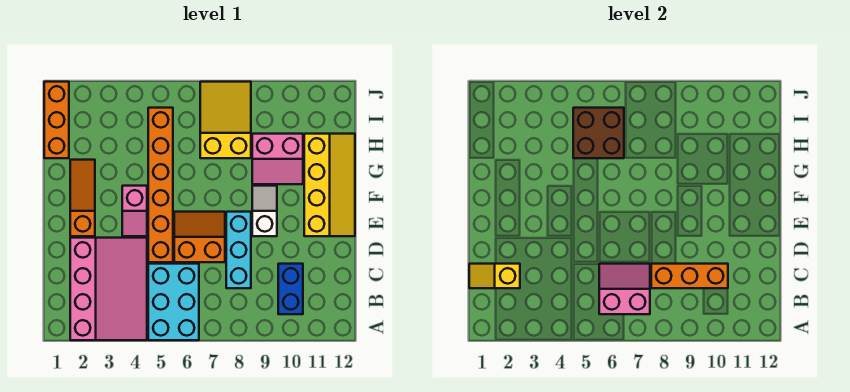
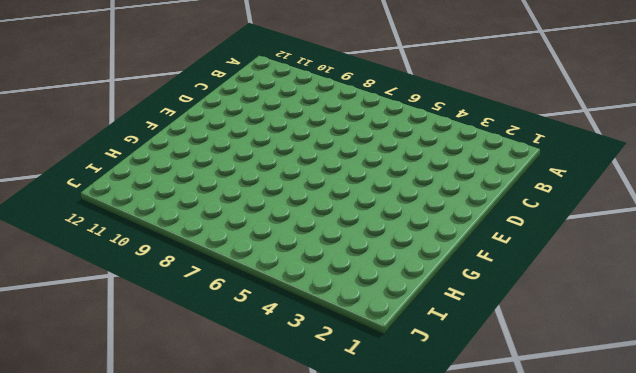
none -> pink 3x4 slope [70,238,147,340]
none -> cyan 2x3 brick [148,264,199,340]
none -> blue 1x2 brick [278,264,303,314]

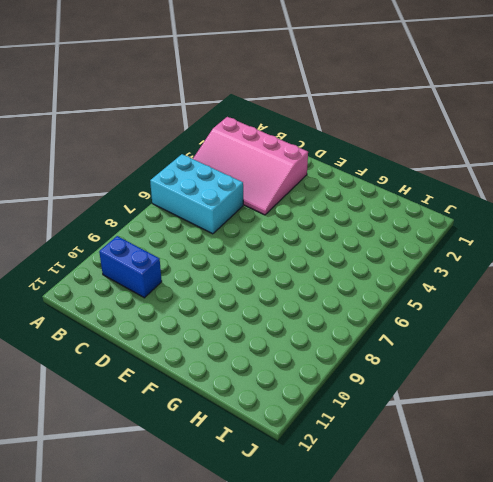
none -> cyan 1x3 brick [226,212,251,288]
none -> orange 1x6 brick [148,108,173,262]
none -> orange 2x2 slope [174,212,225,262]

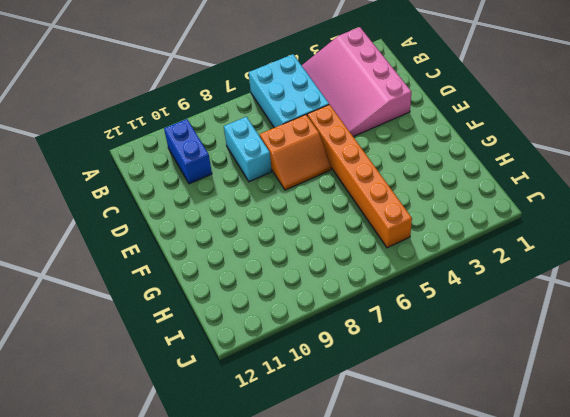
cyan 1x2 brick [224,117,272,182] -> cyan 1x3 brick [226,212,251,288]
none -> orange 1x3 slope [70,160,95,236]
none -> pink 1x2 slope [122,186,147,236]
none -> white 1x2 slope [252,186,277,236]

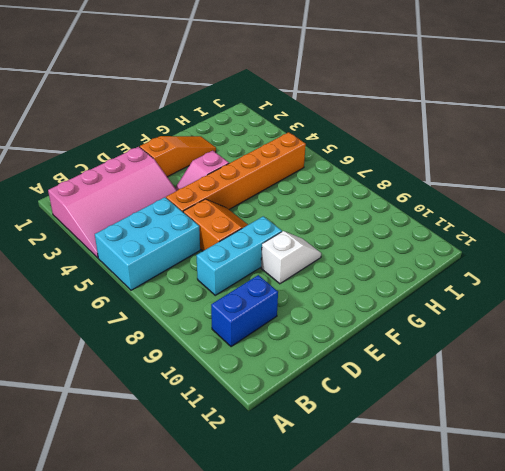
none -> yellow 2x4 slope [304,134,355,236]
none -> pink 2x2 slope [252,134,303,184]
none -> orange 1x3 brick [44,82,69,158]

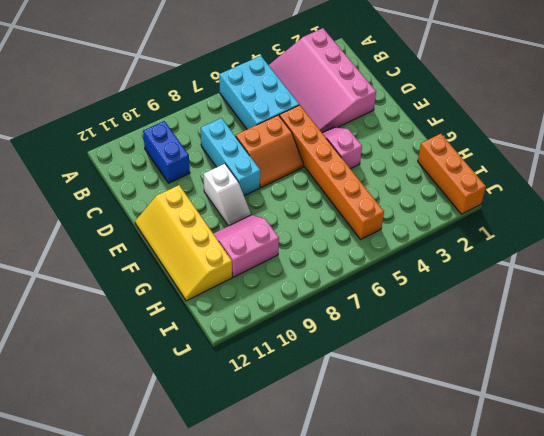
none -> orange 1x3 slope [70,160,95,236]
none -> yellow 2x3 slope [200,82,251,158]
none -> pink 2x2 slope [599,264,650,314]

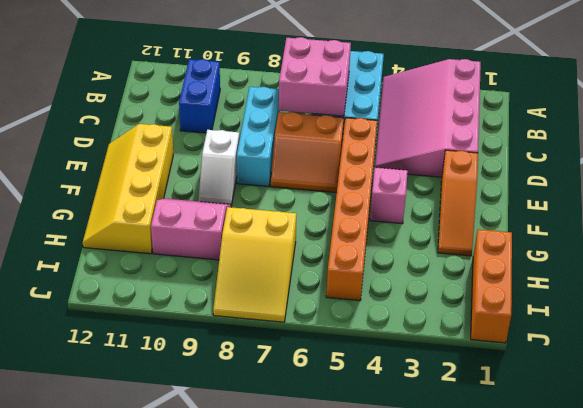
pink 2x2 brick [279,37,351,116] -> pink 2x2 slope [599,264,650,314]
none -> yellow 1x2 slope [469,264,520,288]
none -> orange 1x3 brick [651,264,728,288]
none -> brown 2x2 brick [573,108,624,158]

